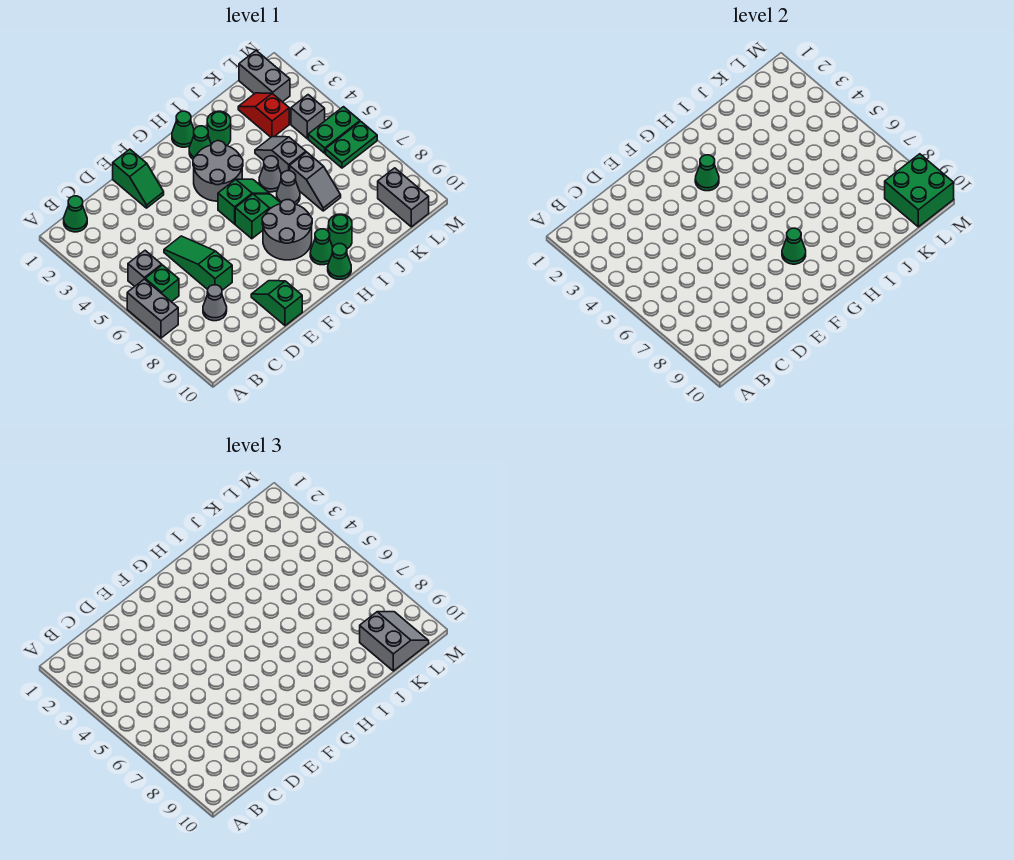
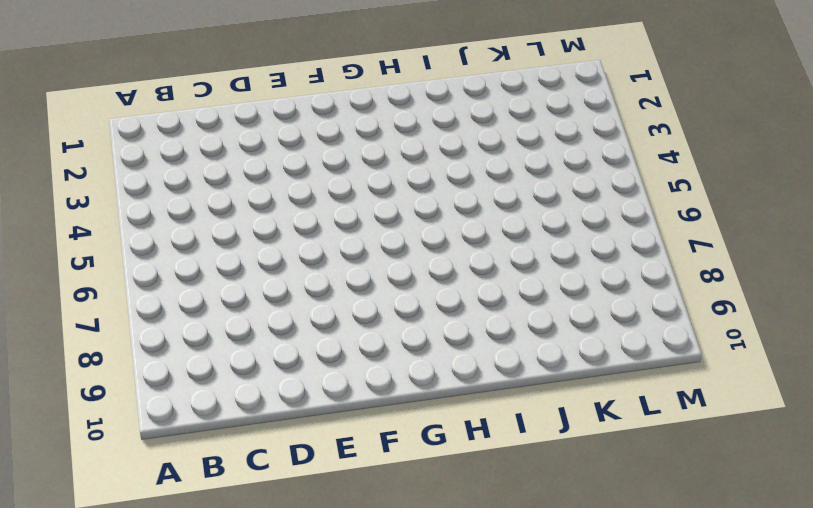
none -> grey 1x2 brick [127,279,178,338]
none -> green 1x1 cone [64,196,87,232]
none -> grey 1x1 brick [128,251,162,286]
none -> green 1x1 brick [145,265,179,302]

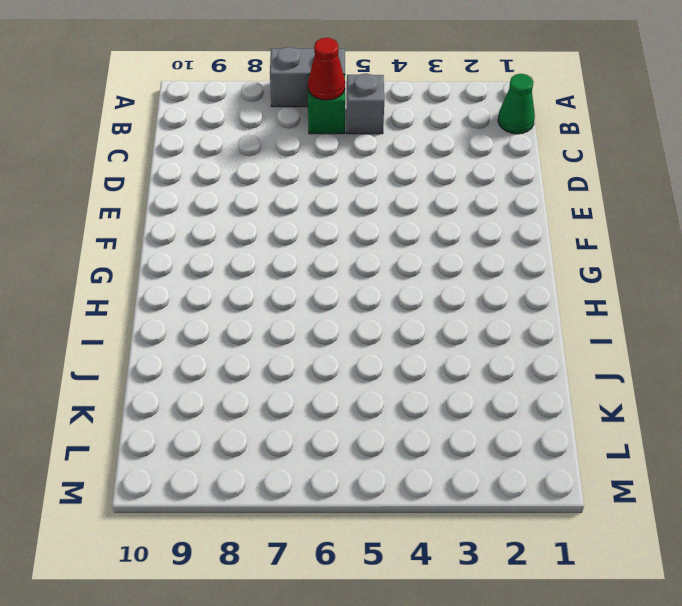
red 1x1 cone [308,38,345,100] -> none
none -> grey 1x1 cone [203,285,227,321]
none -> green 1x3 slope [164,236,232,290]
none -> green 1x2 slope [113,149,164,208]
none -> green 1x2 slope [251,281,302,326]

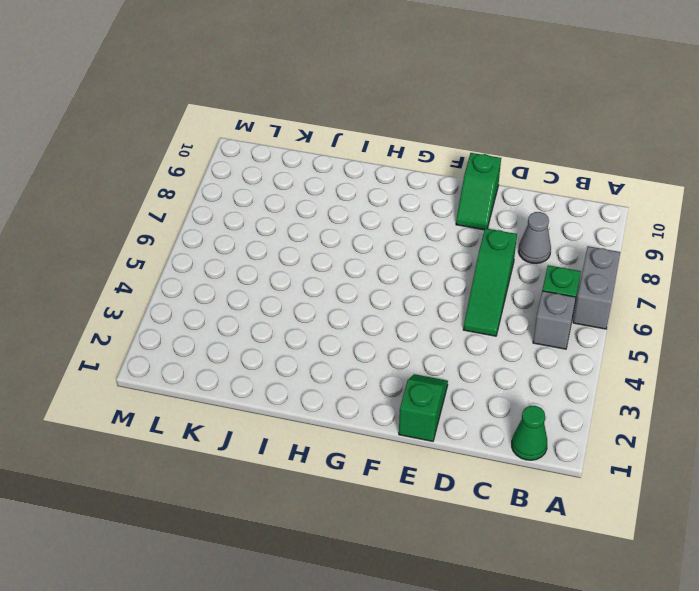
none -> grey 2x2 round brick [193,141,243,201]
none -> green 1x2 slope [218,179,270,224]
none -> green 1x2 slope [235,194,281,239]
none -> grey 2x2 round brick [262,200,312,260]

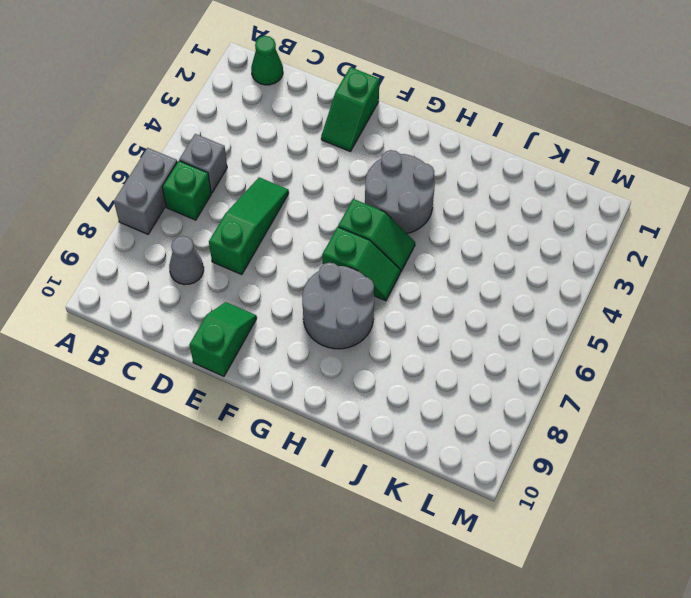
none -> green 1x1 cone [172,111,194,147]
none -> green 1x1 cone [189,126,211,159]
none -> green 1x1 cone [310,229,333,265]
none -> green 1x1 cone [328,244,351,279]

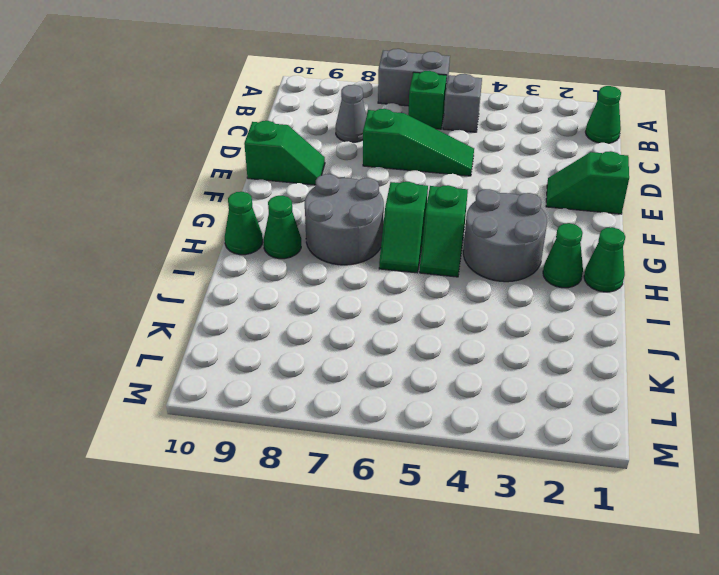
none -> green 1x1 round brick [207,111,231,146]
none -> grey 1x1 cone [259,156,281,192]
none -> grey 1x1 cone [277,171,300,204]
none -> green 1x1 round brick [328,214,352,249]

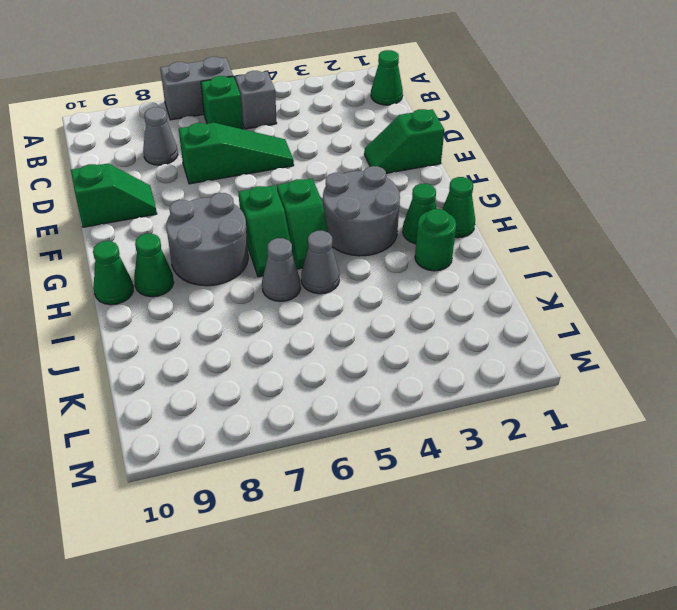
none -> green 1x1 round brick [328,214,352,249]
none -> grey 1x2 slope [255,137,306,174]
none -> grey 1x2 slope [290,152,341,211]
none -> red 1x2 slope [238,93,289,137]

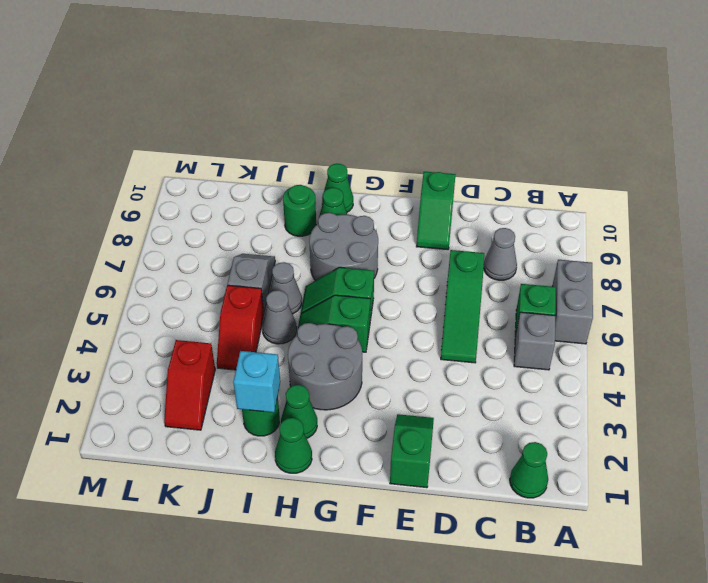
cyan 1x1 brick [233,351,280,413] -> none
red 1x2 slope [217,285,264,370] -> grey 1x2 slope [255,137,306,174]
none -> grey 1x2 brick [239,51,290,102]
none -> grey 1x1 brick [291,95,325,139]
none -> green 1x2 plate [308,107,360,153]
none -> green 1x2 plate [326,121,377,168]

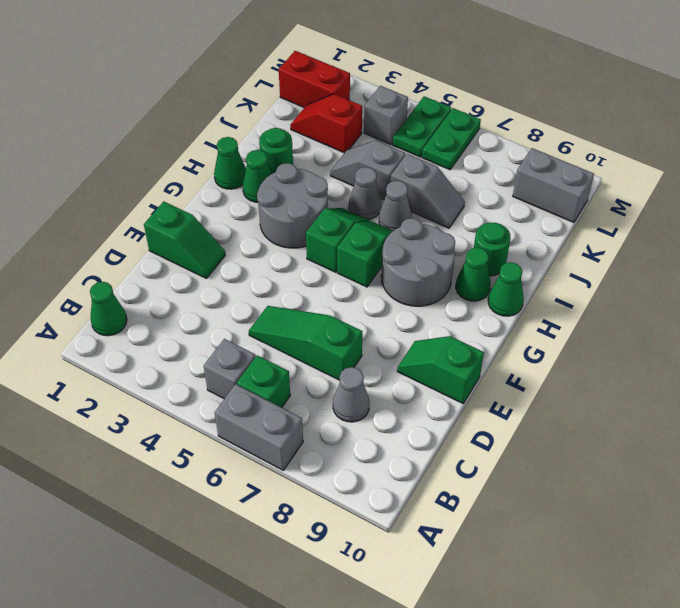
red 1x2 brick [279,51,350,108] -> grey 1x2 brick [239,51,290,102]
none -> green 1x1 cone [695,155,719,191]
none -> green 1x1 cone [782,228,806,264]
none -> green 2x2 brick [885,154,954,227]
none -> grey 2x2 slope [360,612,429,671]

